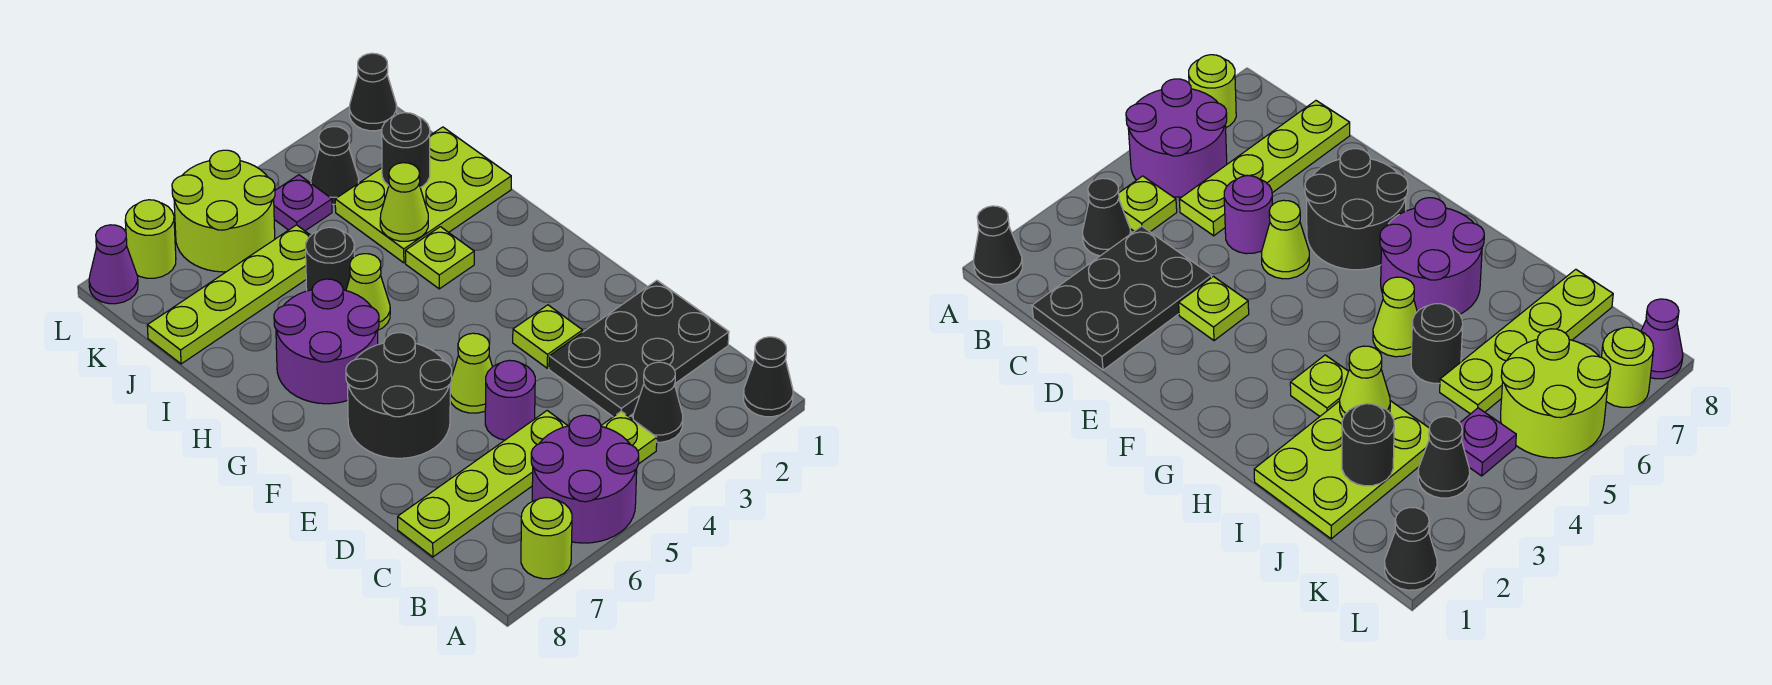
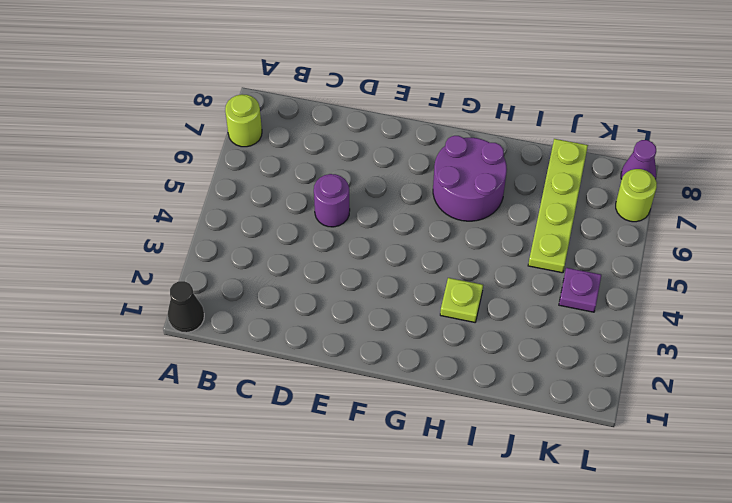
none -> purple 2x2 round brick [531,415,639,543]
none -> black 1x1 cone [633,362,683,442]
none -> lime 1x1 plate [601,411,657,463]

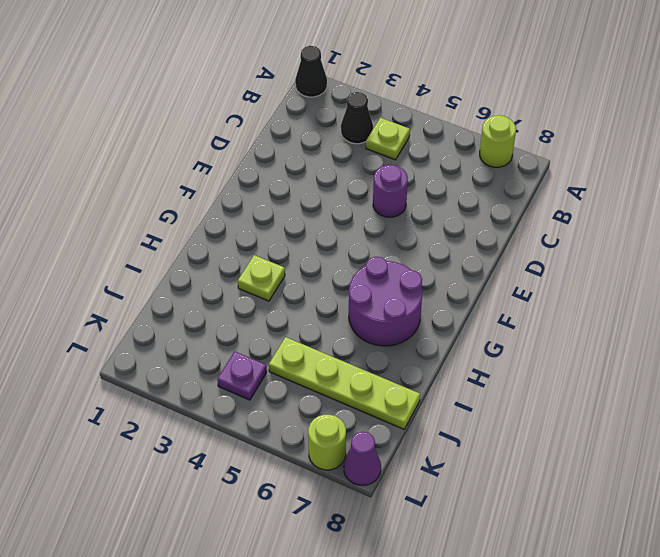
none -> purple 2x2 round brick [531,415,639,543]
none -> black 2x3 plate [549,280,729,417]
none -> lime 1x4 plate [398,411,568,557]

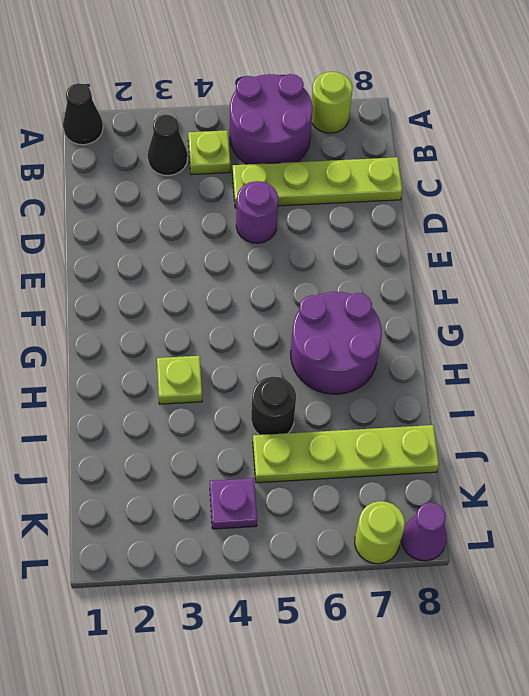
none -> black 2x3 plate [549,280,729,417]
none -> lime 1x1 plate [513,305,583,368]
none -> lime 1x1 cone [450,333,492,413]

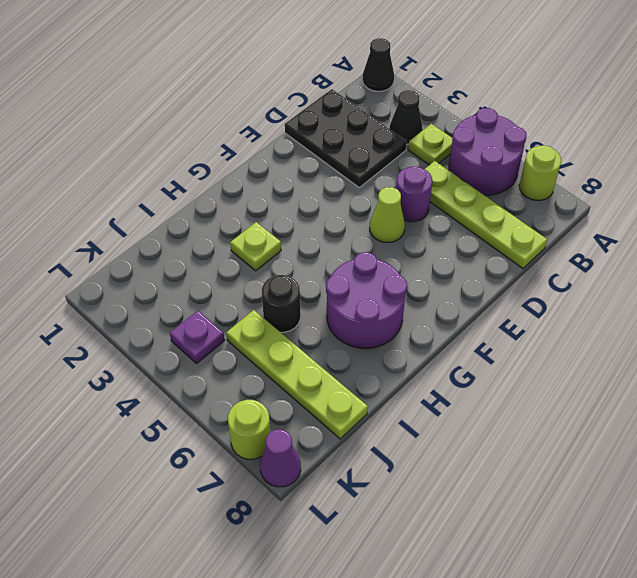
none -> lime 1x1 plate [513,305,583,368]
none -> black 2x2 round brick [346,333,452,458]
none -> lime 1x1 cone [346,254,390,330]

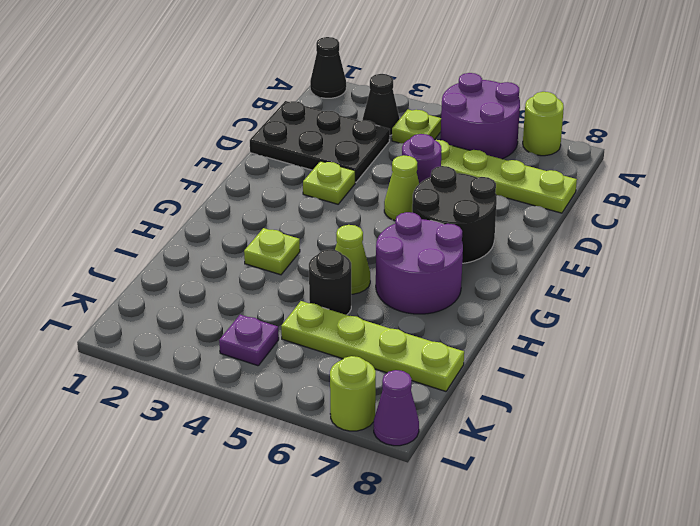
none -> lime 2x3 plate [335,127,511,263]
none -> black 1x1 cone [311,127,359,204]
none -> lime 2x2 round brick [172,150,275,272]

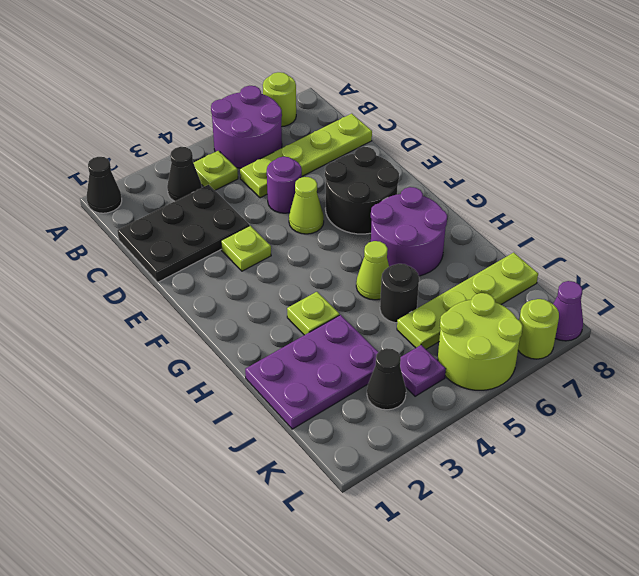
purple 2x3 plate [245,315,378,429] -> lime 2x3 plate [335,127,511,263]
none -> black 1x1 cone [350,53,397,131]
none -> lime 1x1 cone [380,163,428,241]
none -> black 1x1 round brick [382,113,430,187]

